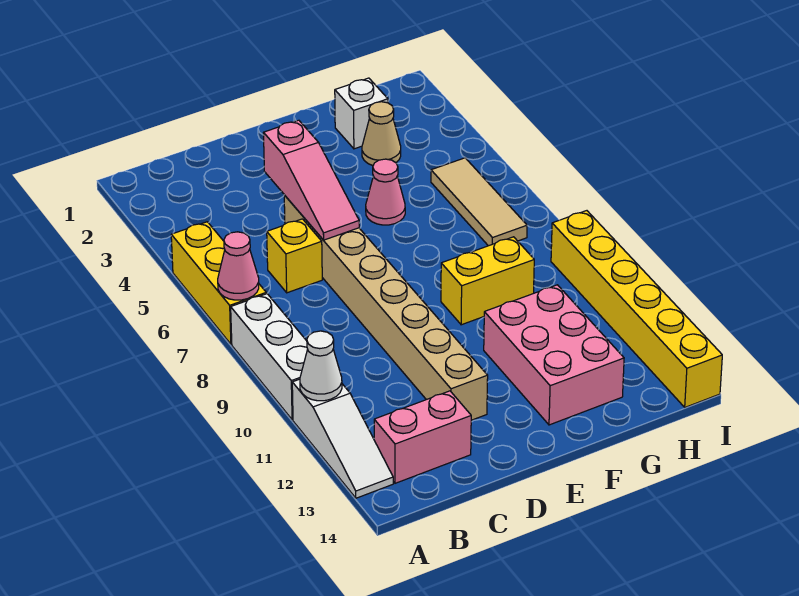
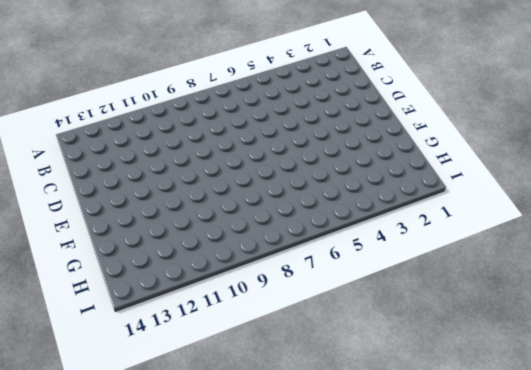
none -> yellow 1x3 brick [171,222,266,344]
none -> white 1x3 brick [231,294,308,420]
none -> white 1x3 slope [292,379,393,498]

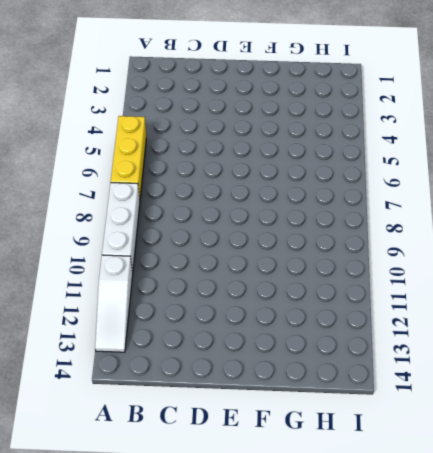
none -> pink 1x2 brick [374,391,471,483]
none -> yellow 1x1 brick [267,219,322,293]
none -> tan 1x8 brick [284,195,488,420]

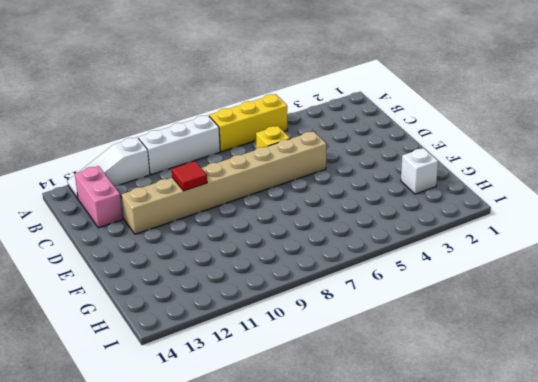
red 1x1 tile [172,161,207,191] -> none
none -> pink 1x1 cone [366,159,405,225]
none -> yellow 1x2 brick [441,237,534,325]
none -> pink 2x3 brick [484,285,624,425]

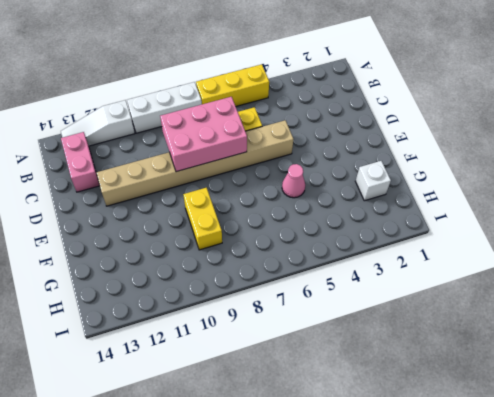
pink 2x3 brick [160,97,247,172] -> pink 2x3 brick moved to [484,285,624,425]
none -> tan 1x1 cone [362,102,401,166]
none -> tan 1x3 tile [431,158,527,246]
none -> yellow 1x6 brick [551,211,722,407]

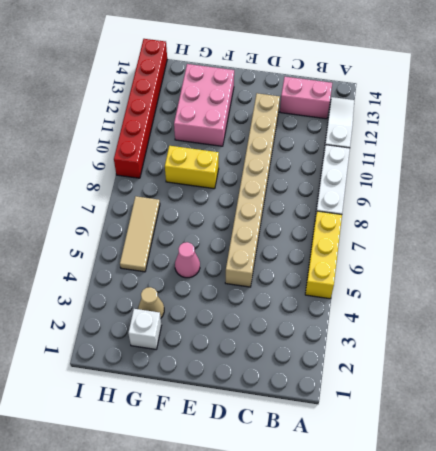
red 1x6 brick [114,39,167,178] -> yellow 1x6 brick [551,211,722,407]
none -> yellow 1x1 brick [267,219,322,293]
none -> pink 1x1 cone [218,232,259,300]
none -> white 1x1 cone [300,331,342,401]

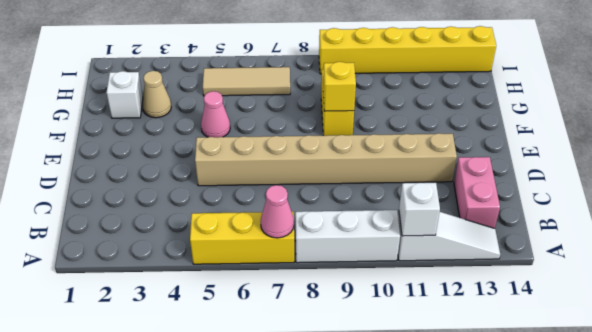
white 1x1 brick [399,183,440,236] -> white 1x1 cone [300,331,342,401]
yellow 1x1 brick [323,62,356,111] -> yellow 1x1 brick moved to [267,219,322,293]
none -> pink 2x3 brick [484,285,624,425]
none -> pink 1x3 slope [263,120,359,240]

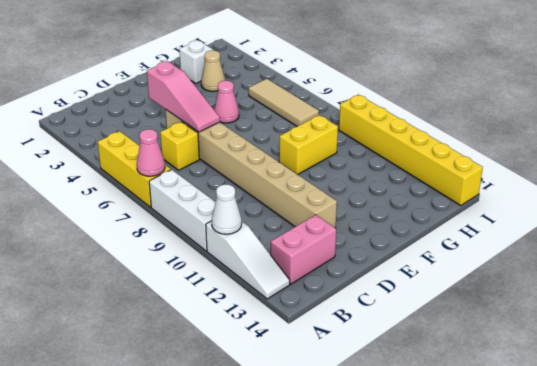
none -> pink 2x3 brick [484,285,624,425]

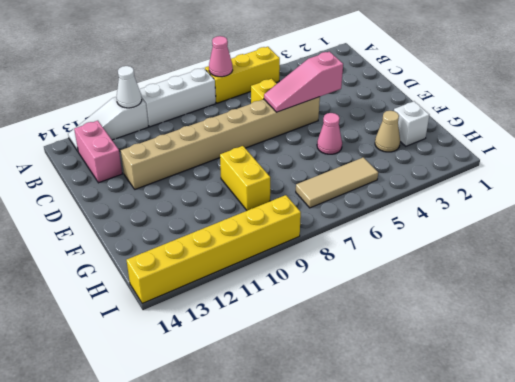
none -> pink 2x3 brick [484,285,624,425]

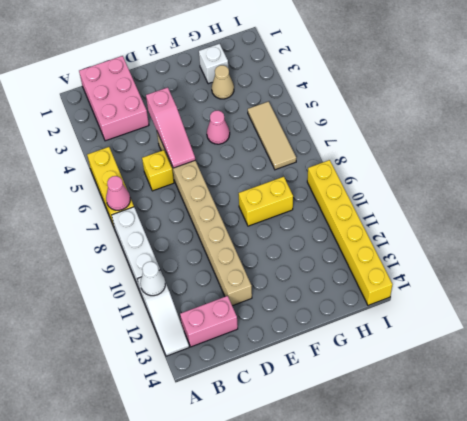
pink 2x3 brick [79,56,149,141] -> pink 2x3 brick moved to [484,285,624,425]

